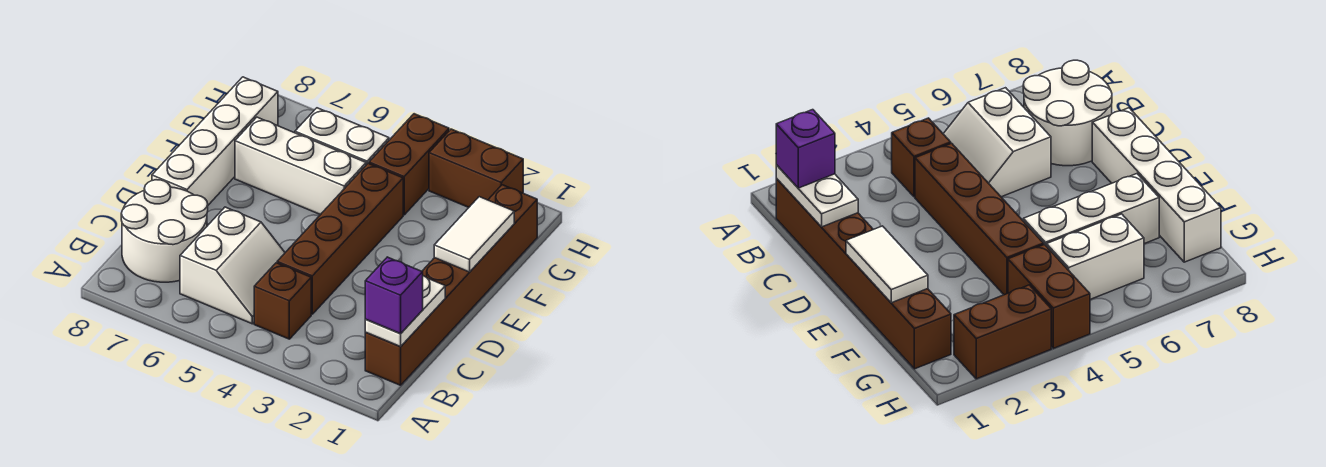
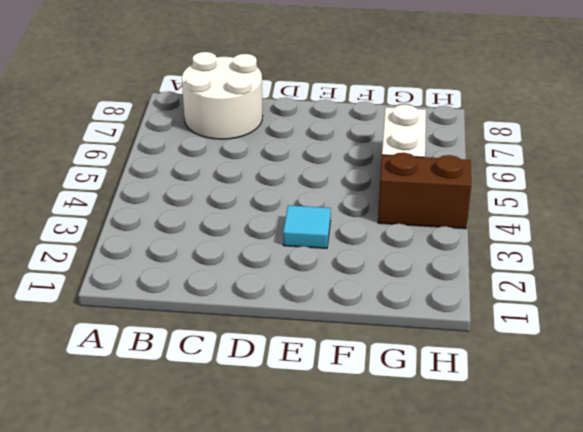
cyan 1x1 tile [283,205,331,248] -> none
none -> brown 1x6 brick [365,185,537,385]
none -> brown 1x1 brick [254,263,311,339]
none -> white 2x2 slope [180,207,285,324]

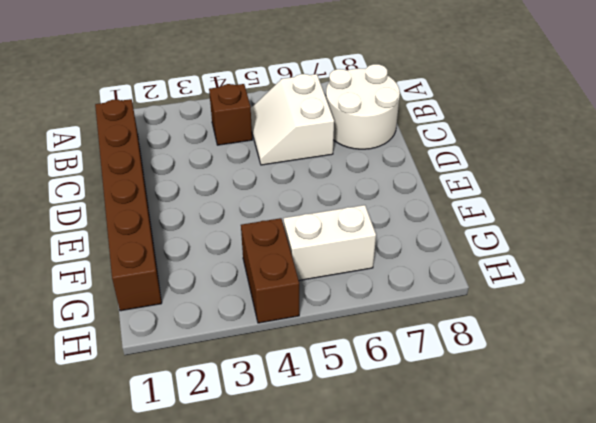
none -> brown 1x4 brick [277,163,403,314]
none -> white 1x4 brick [152,77,278,205]
none -> white 1x3 brick [235,117,366,215]

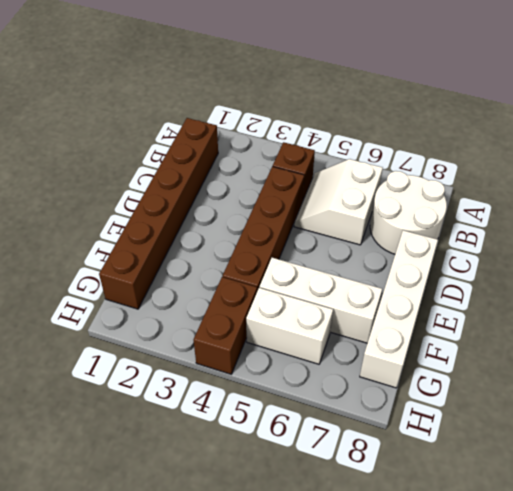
none -> brown 1x2 brick [429,129,523,207]
none -> white 1x2 plate [365,276,445,347]
none -> white 1x2 tile [434,197,514,272]

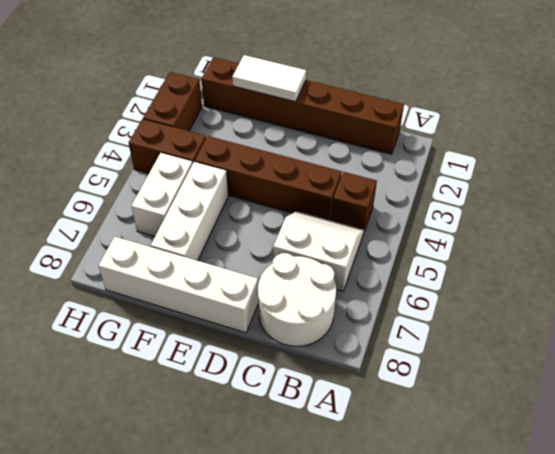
none -> white 1x2 plate [365,276,445,347]
none -> purple 1x1 brick [365,257,423,334]

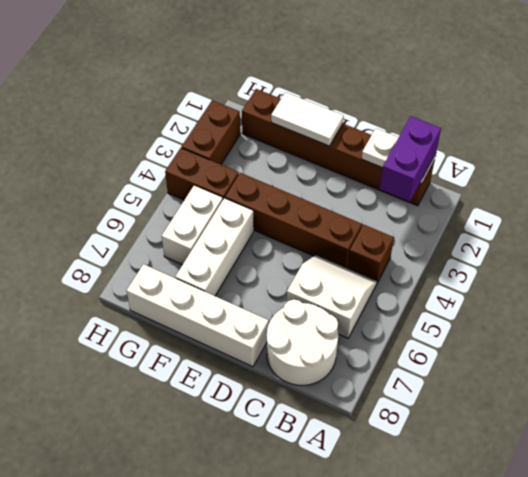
purple 1x2 brick [380,116,441,202] -> purple 1x1 brick [365,257,423,334]

